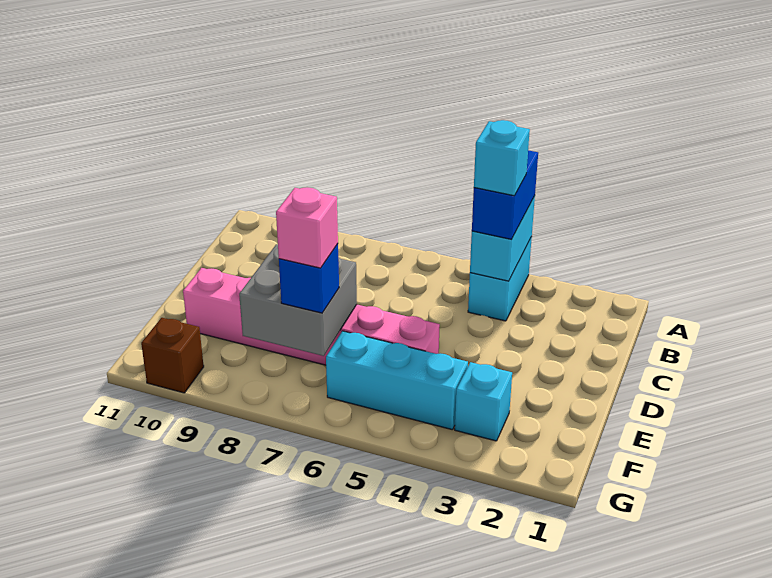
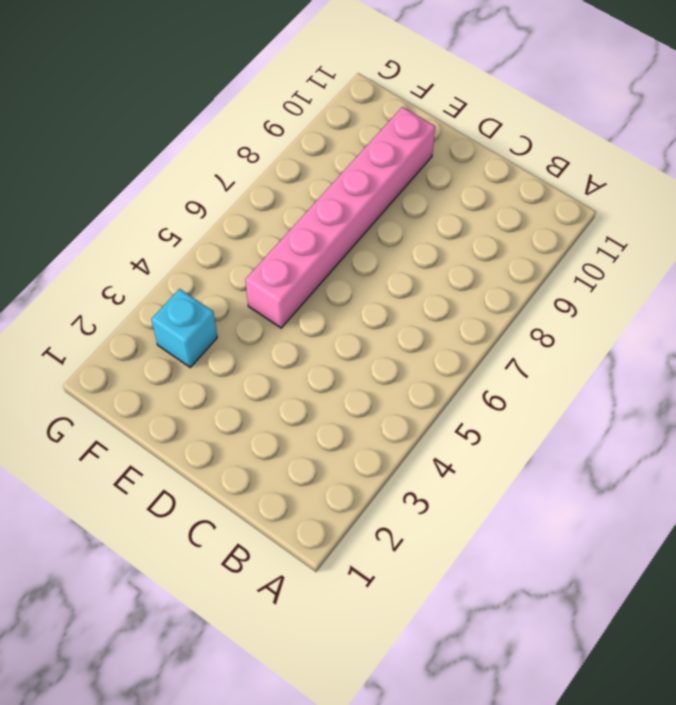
none -> cyan 1x2 brick [468,237,532,321]
none -> cyan 1x3 brick [326,331,468,430]

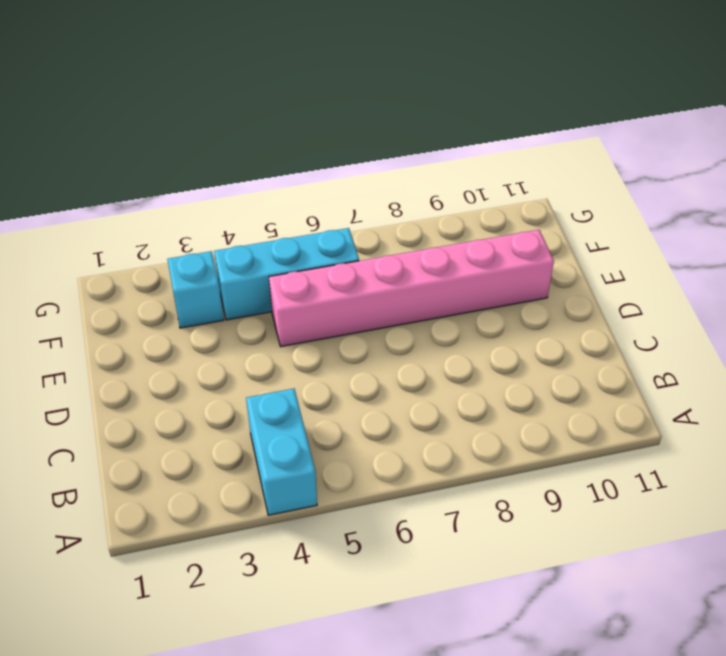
none -> brown 1x1 brick [141,318,204,393]
none -> cyan 1x2 brick [470,196,535,281]

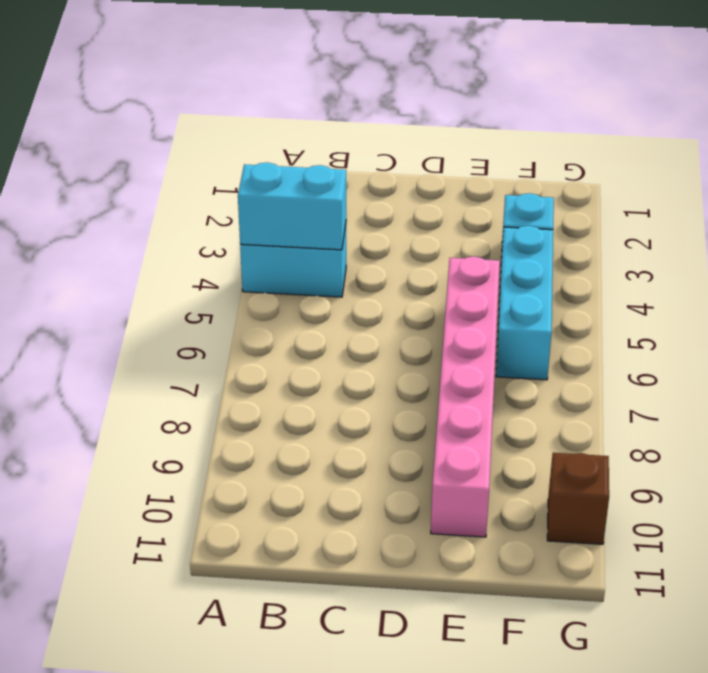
none -> grey 2x2 brick [239,244,357,356]
none -> blue 1x2 brick [472,150,538,239]

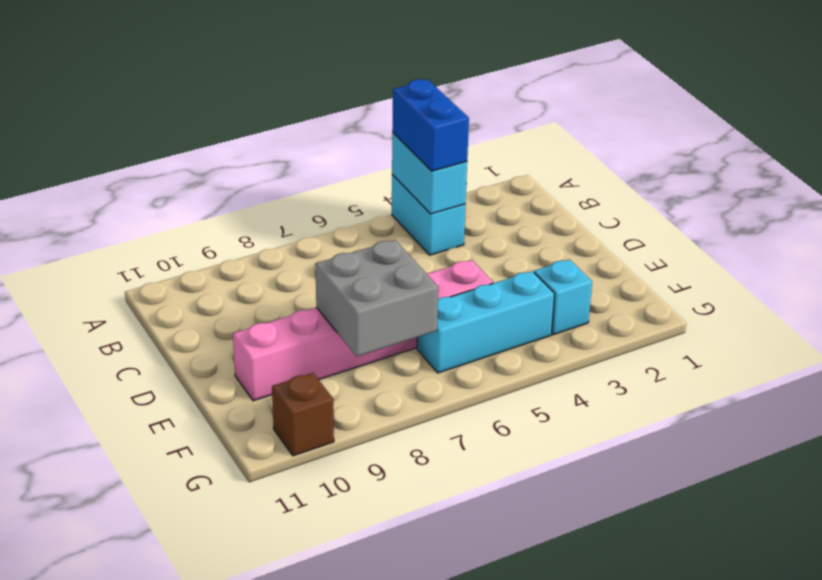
none -> blue 1x1 brick [279,244,339,313]
none -> cyan 1x1 brick [474,120,530,196]

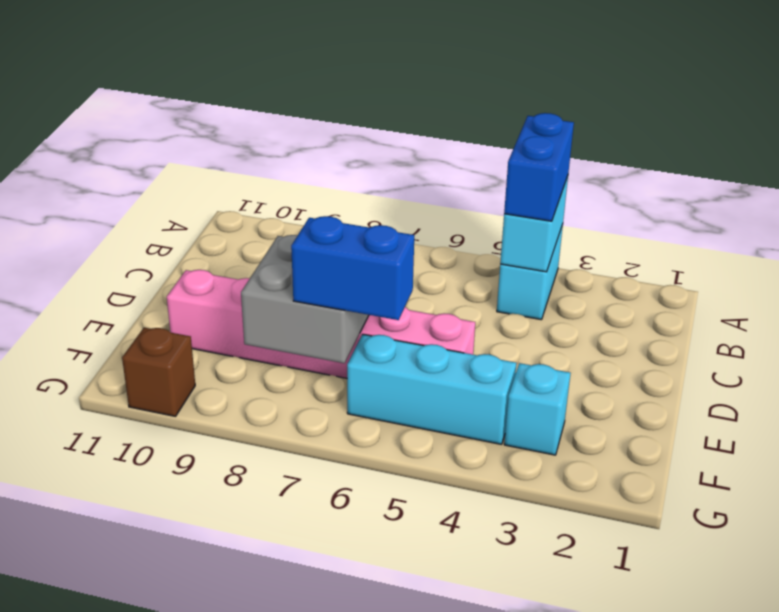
blue 1x2 brick [291,216,414,320] -> blue 1x1 brick [279,244,339,313]
none -> cyan 1x1 brick [474,120,530,196]
none -> pink 1x1 brick [276,188,338,268]

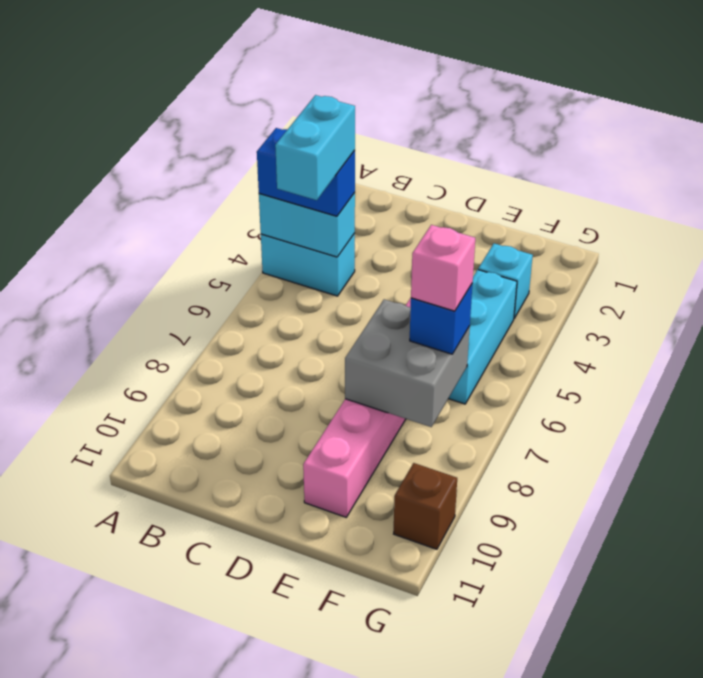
cyan 1x2 brick [275,95,355,200] -> cyan 1x1 brick [474,120,530,196]

